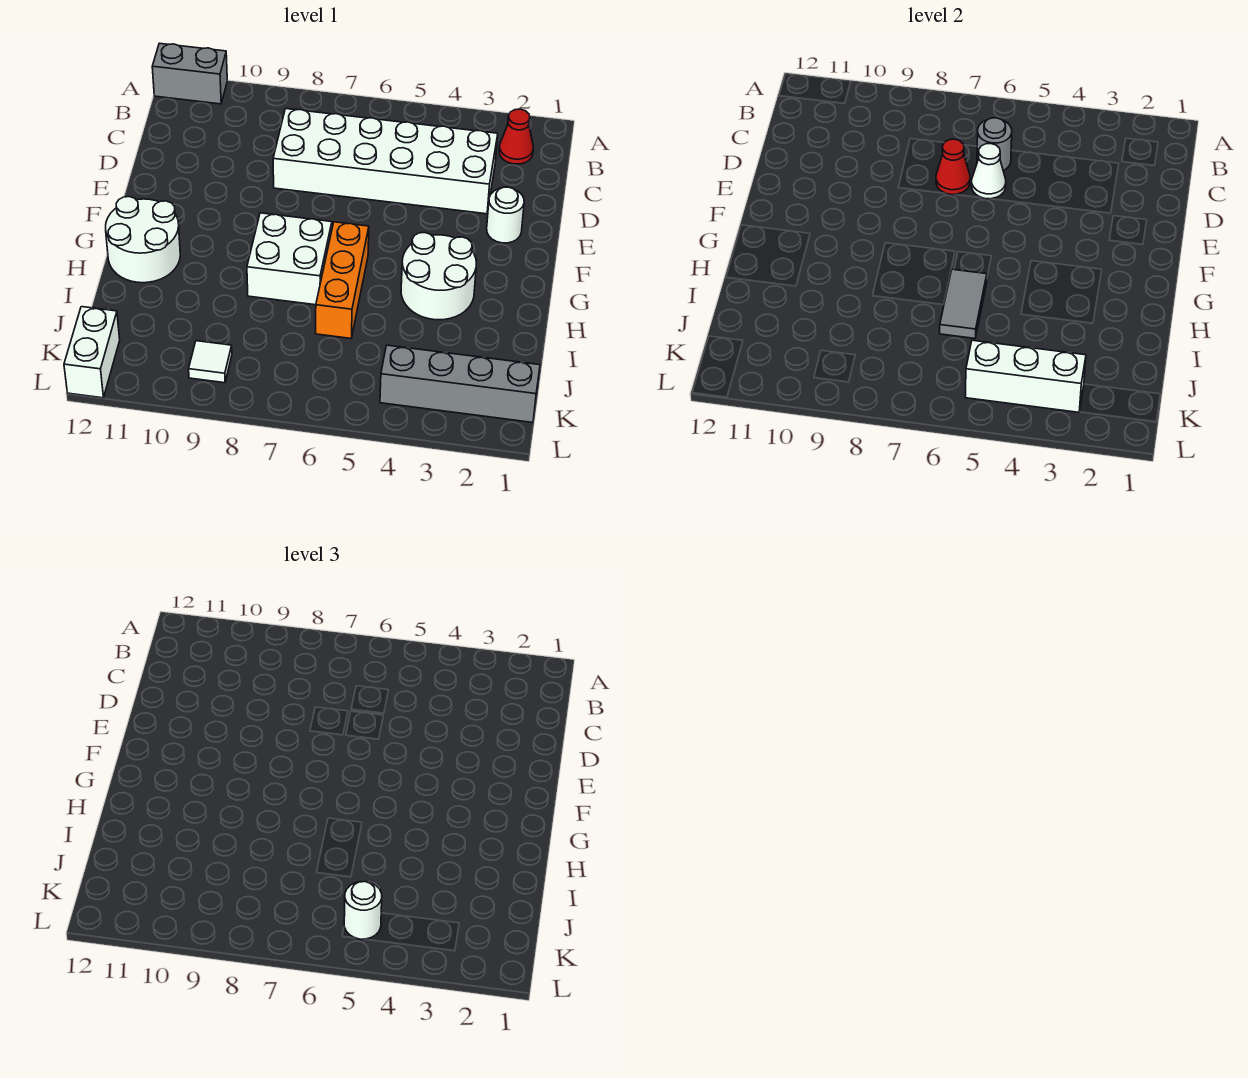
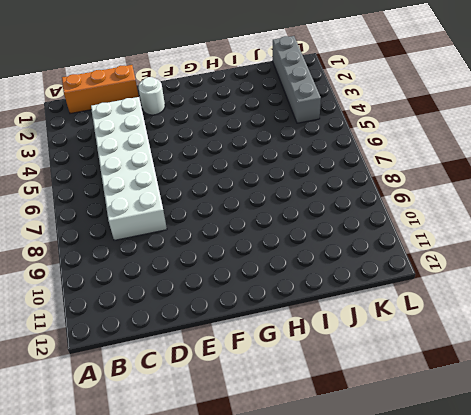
orange 1x3 brick [62,65,139,114] -> orange 1x3 brick moved to [316,222,369,338]
none -> grey 1x2 brick [152,43,227,104]
none -> red 1x1 cone [499,109,533,164]
none -> white 2x2 round brick [401,233,476,320]

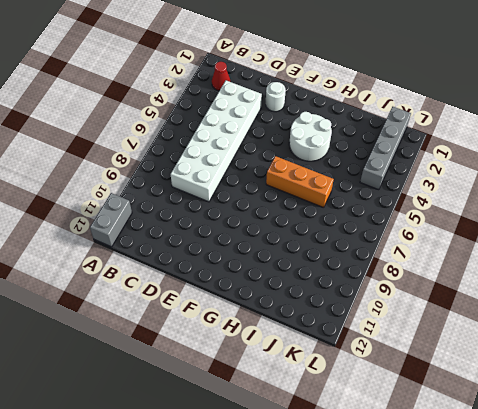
none -> white 2x2 brick [247,213,332,305]
none -> white 2x2 round brick [106,197,180,283]
none -> white 1x1 tile [189,341,232,383]

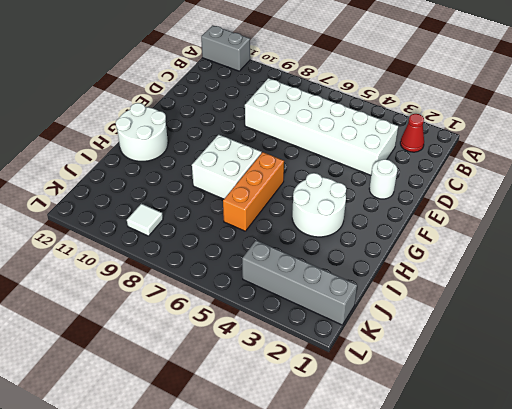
none -> white 1x2 brick [64,307,120,398]
none -> grey 1x1 round brick [977,118,1012,171]
none -> white 1x1 cone [972,144,1006,199]

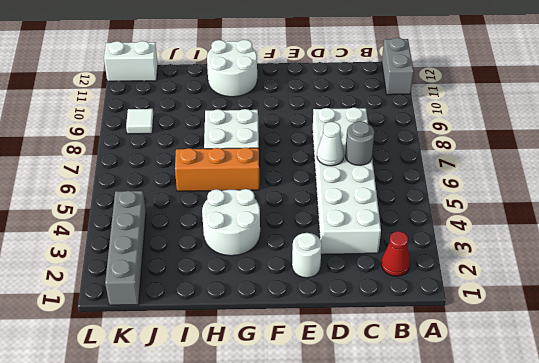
none -> red 1x1 cone [936,139,970,195]
none -> grey 1x2 tile [940,269,987,338]
none -> white 1x3 brick [966,340,1086,412]

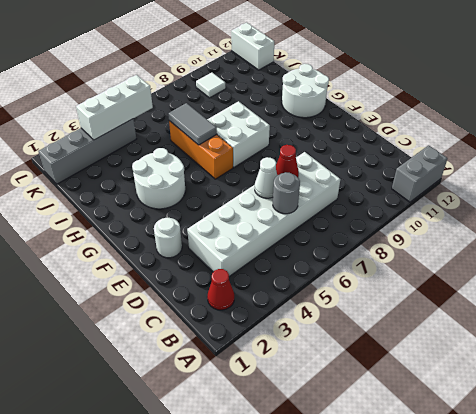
none -> white 1x1 round brick [344,882,382,939]

